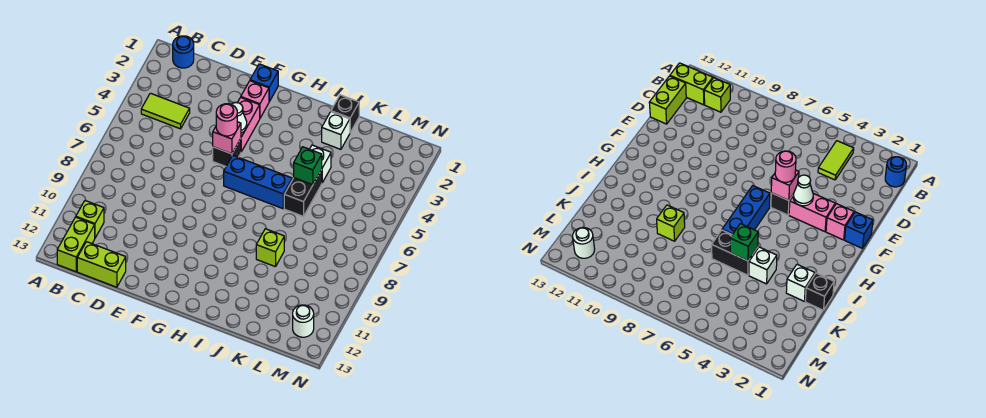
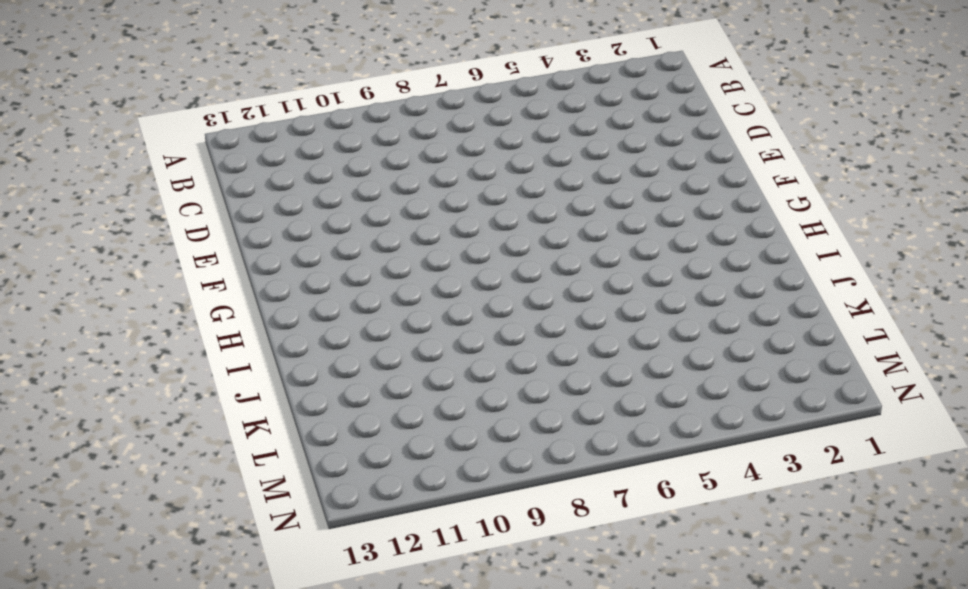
none -> blue 1x1 round brick [173,36,194,68]
none -> lime 1x2 tile [141,93,190,129]
none -> lime 1x1 brick [76,200,104,238]

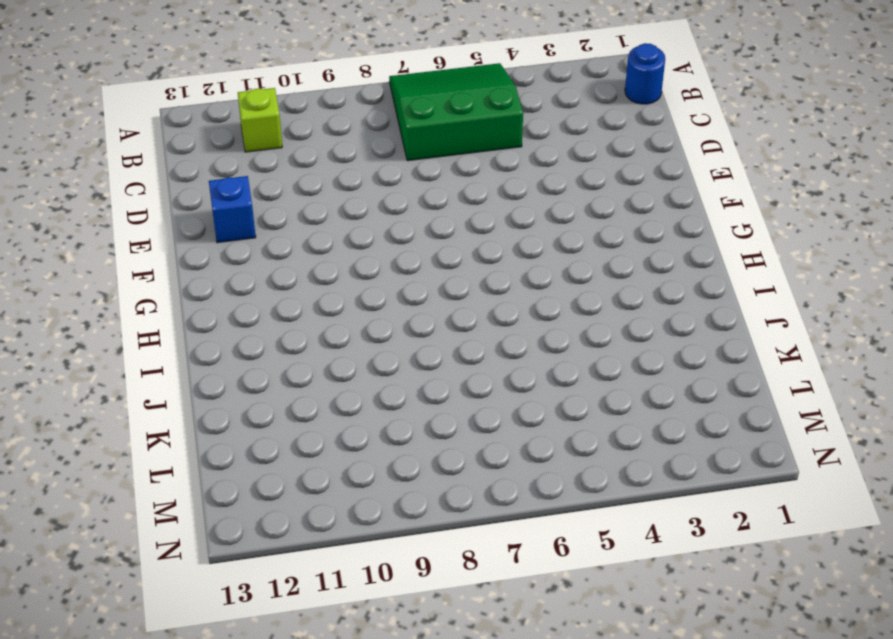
green 3x3 slope [389,63,523,161] -> none
blue 1x1 brick [209,176,256,243] -> blue 1x1 brick moved to [250,64,278,101]
none -> lime 1x2 tile [141,93,190,129]
none -> lime 1x2 brick [57,217,95,272]
none -> lime 1x2 brick [77,242,126,287]

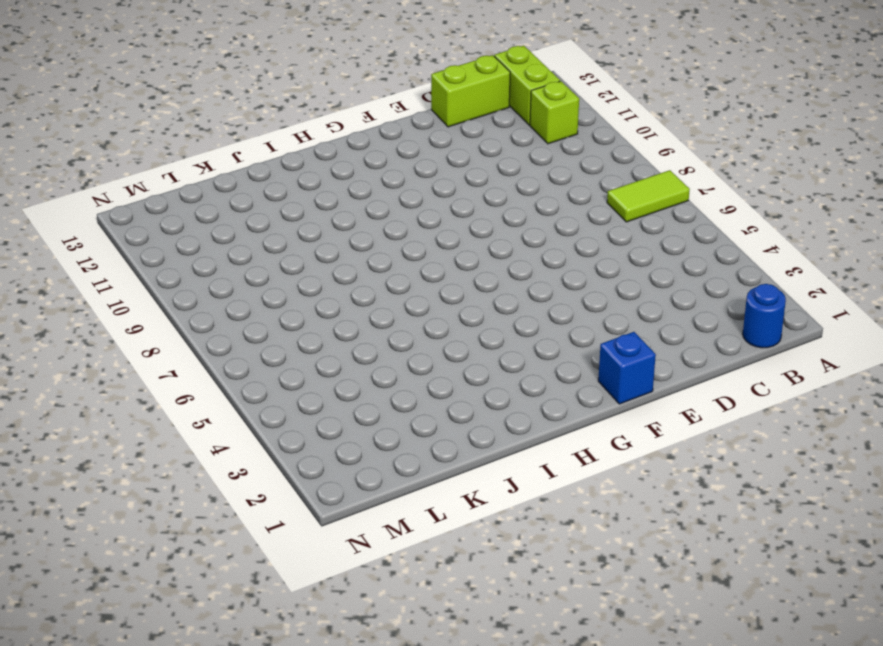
lime 1x2 tile [607,170,690,222] -> lime 1x2 tile moved to [141,93,190,129]
none -> pink 1x1 brick [241,81,269,118]
none -> pink 1x2 brick [237,97,260,152]
none -> black 1x1 brick [213,139,241,166]

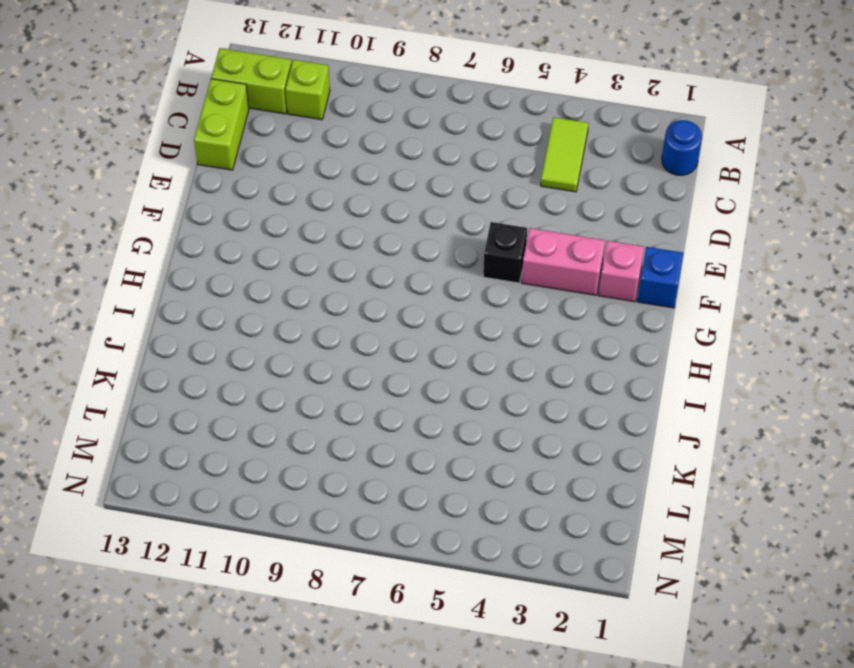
none -> blue 1x3 brick [224,156,292,209]
none -> black 1x1 brick [331,95,359,132]
none -> white 1x1 brick [322,112,350,149]

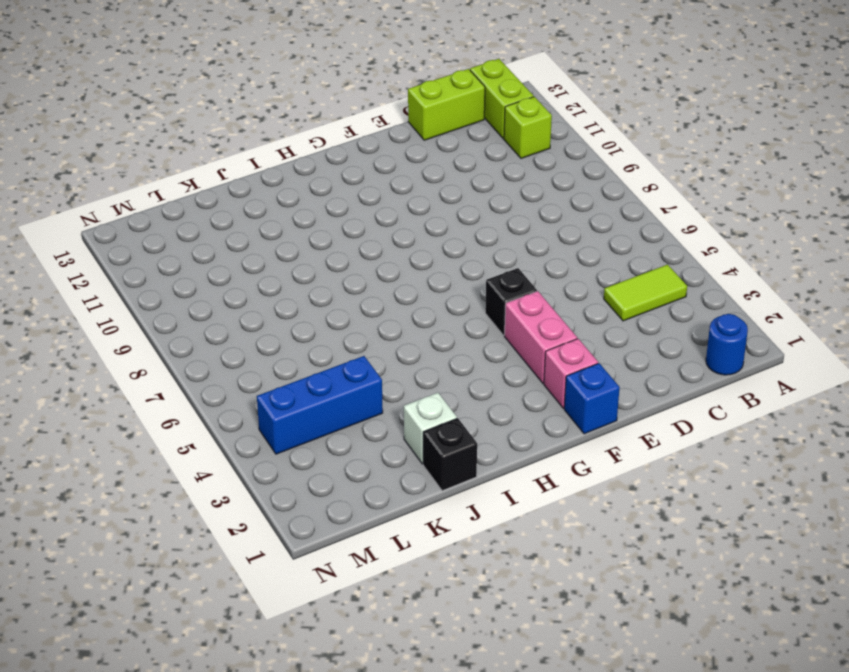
blue 1x3 brick [257,356,383,454] -> blue 1x3 brick moved to [224,156,292,209]
none -> white 1x1 brick [310,145,331,182]
none -> black 1x2 brick [284,170,322,216]
none -> lime 1x1 brick [256,229,284,267]

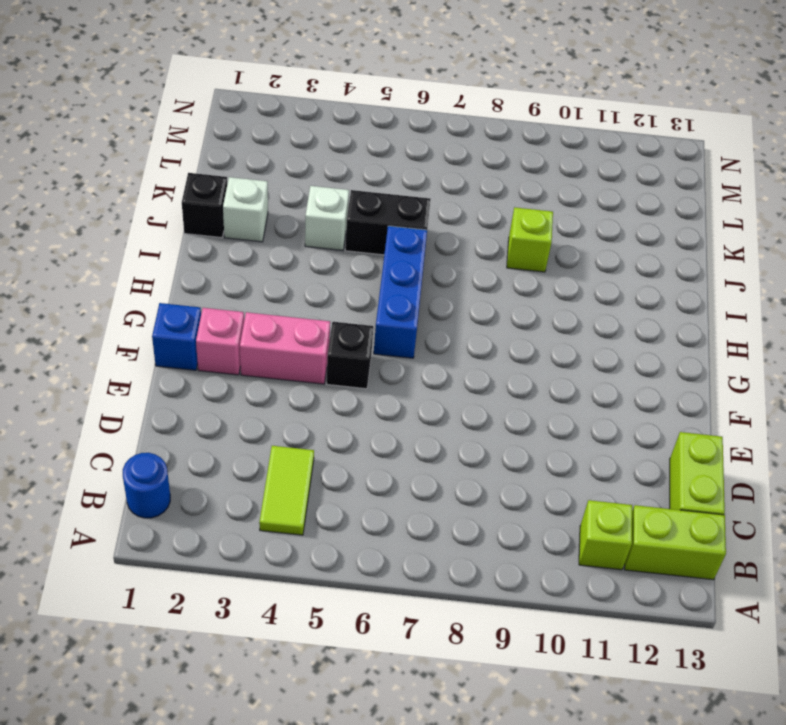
none -> white 1x1 round brick [293,305,314,337]
none -> white 1x1 cone [232,103,247,133]
none -> pink 1x1 brick [213,122,241,154]

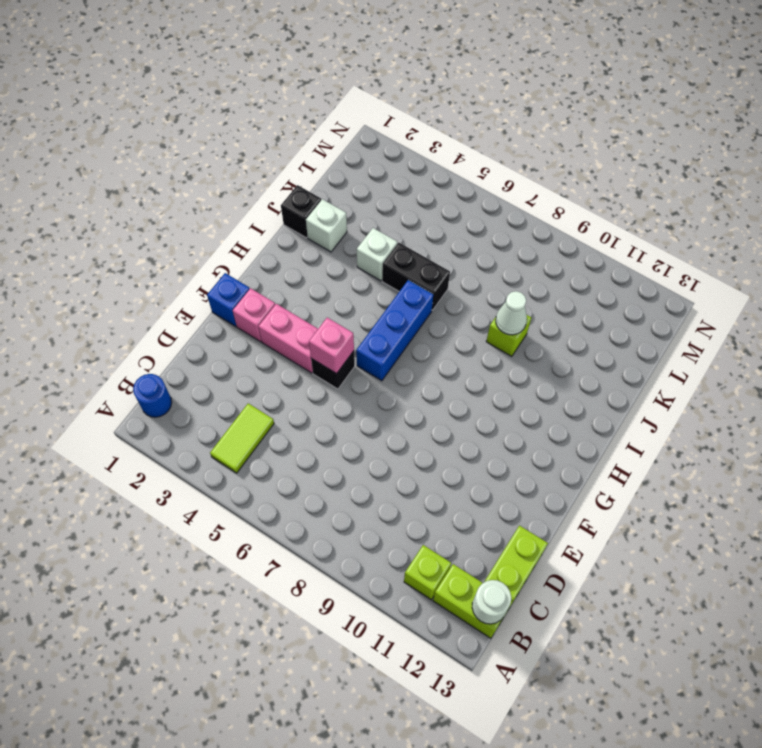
white 1x1 round brick [472,580,511,624] -> white 1x1 round brick moved to [293,305,314,337]
white 1x1 cone [496,291,527,335] -> white 1x1 cone moved to [232,103,247,133]
none -> green 1x1 brick [294,147,322,185]
none -> pink 1x1 round brick [216,104,237,136]

